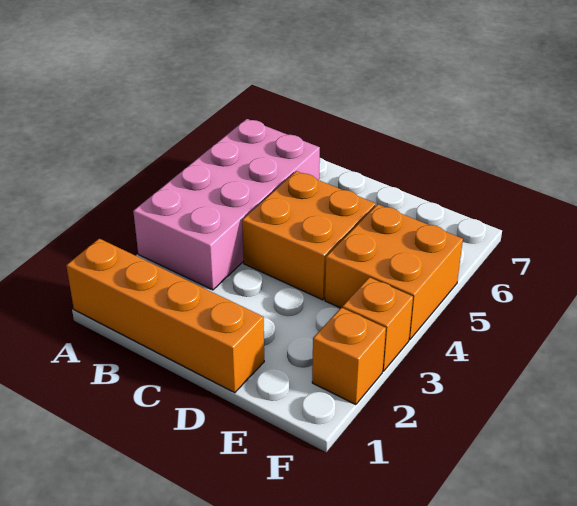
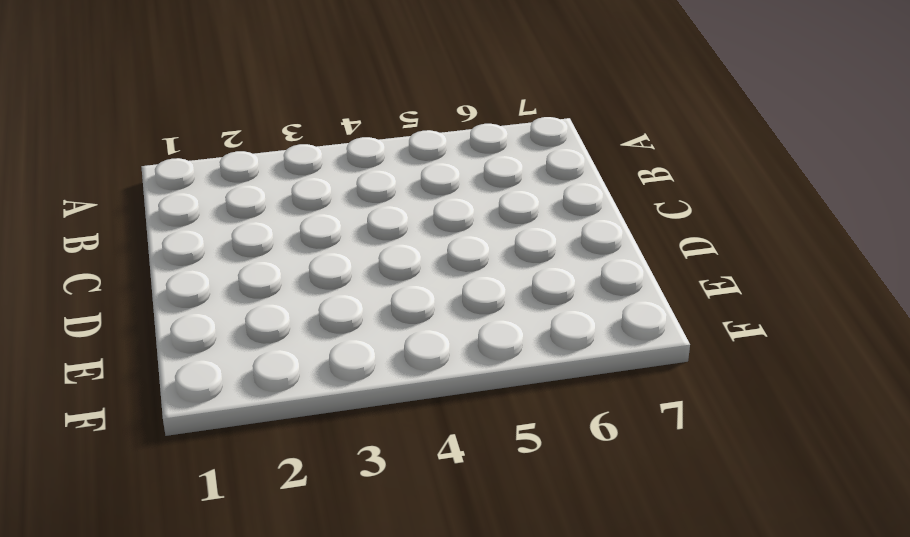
none -> orange 1x4 brick [66,239,264,393]
none -> pink 2x4 brick [133,119,320,290]

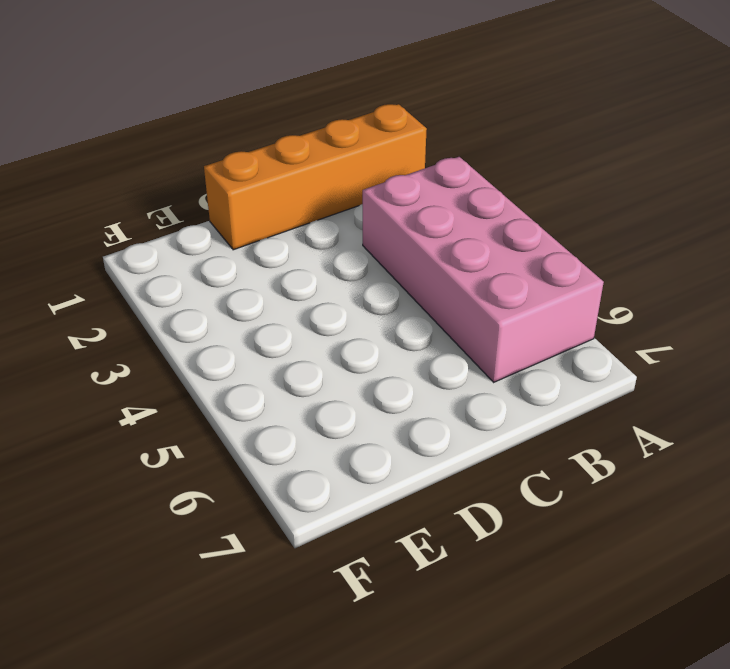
none -> orange 2x2 brick [242,171,376,300]
none -> orange 2x2 brick [325,204,463,340]

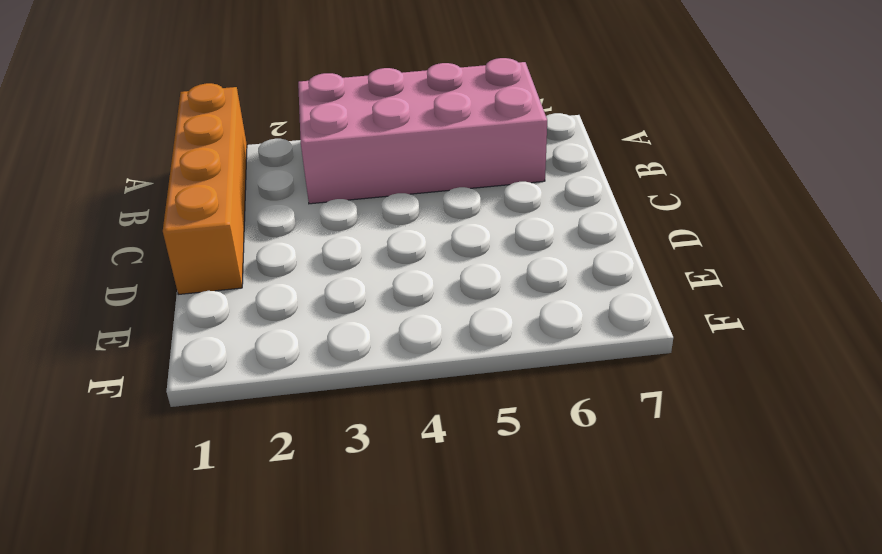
none -> orange 2x2 brick [242,171,376,300]
none -> orange 2x2 brick [325,204,463,340]

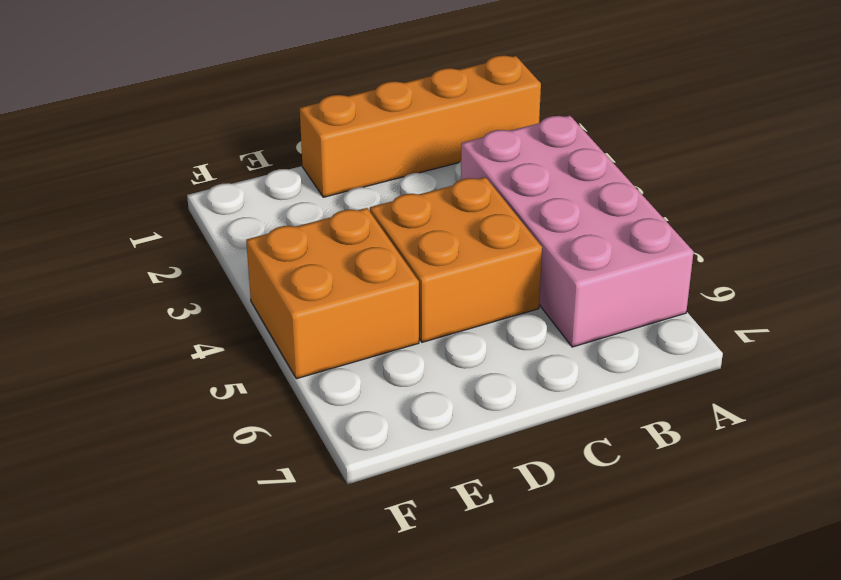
none -> orange 1x1 brick [312,308,386,405]
none -> orange 1x1 brick [343,277,413,371]

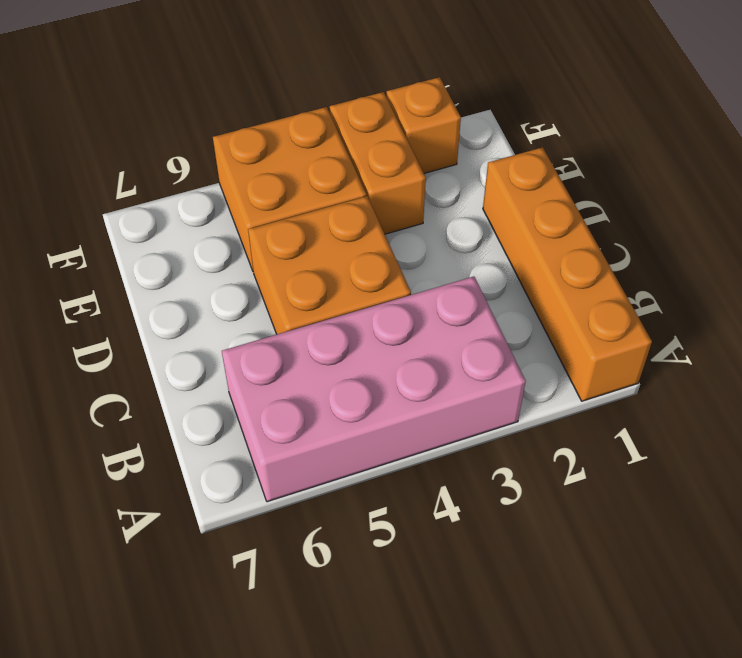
orange 1x2 brick [330,92,426,234] -> orange 1x1 brick [343,277,413,371]

